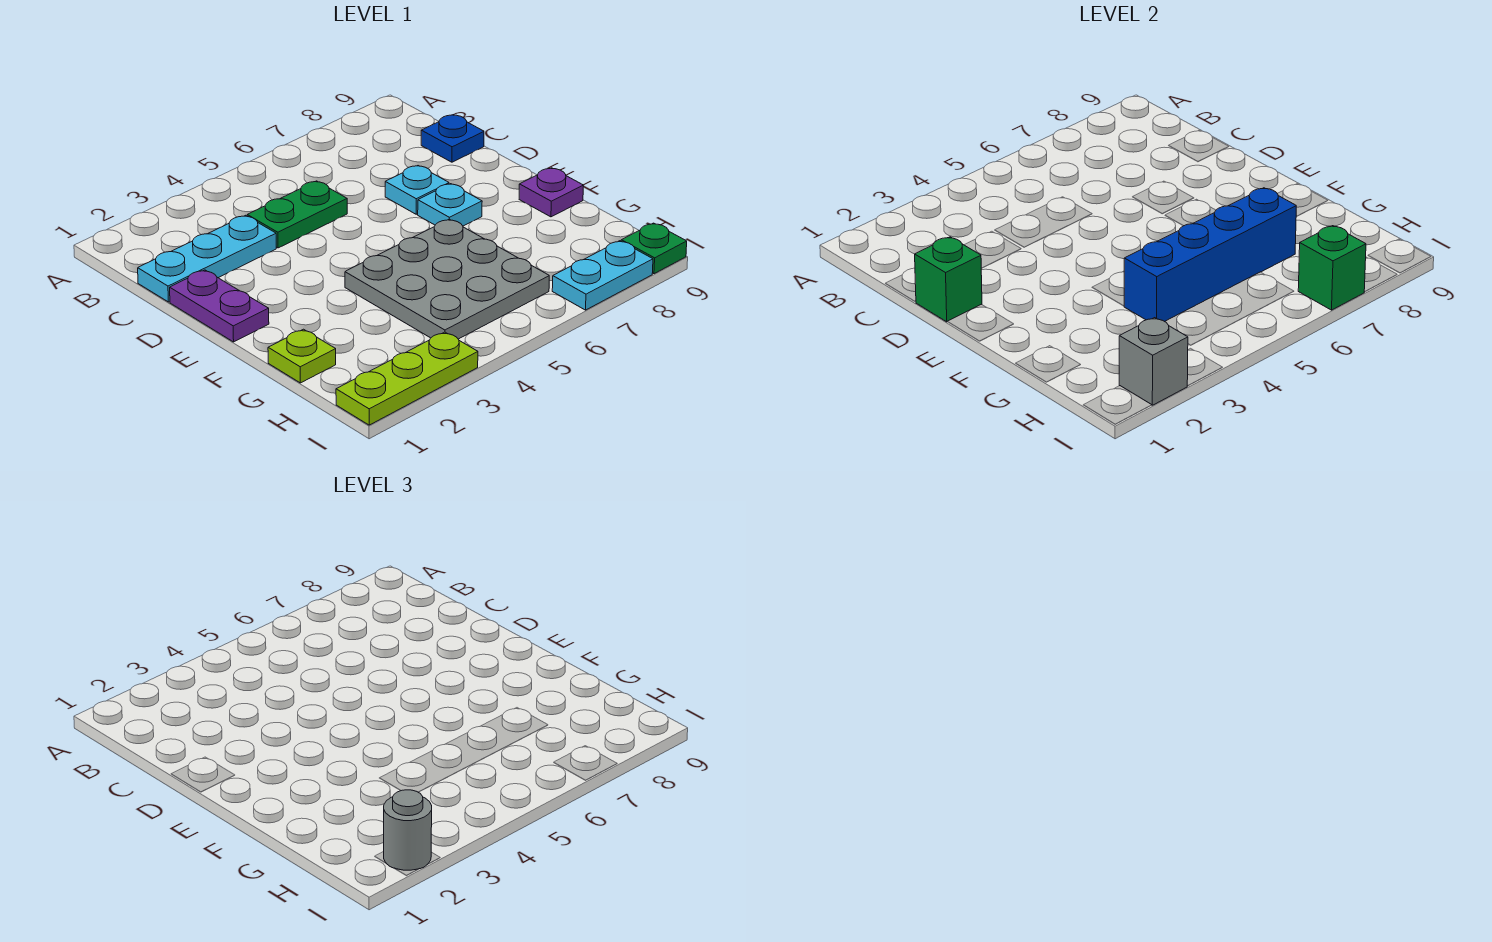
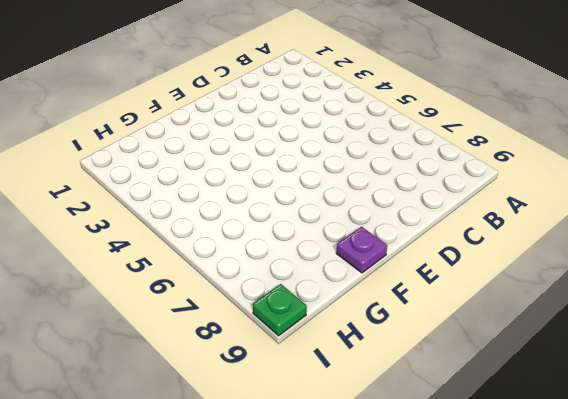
none -> cyan 1x3 plate [138,215,276,302]
none -> green 1x2 plate [247,181,347,248]
none -> blue 1x1 plate [421,115,484,162]

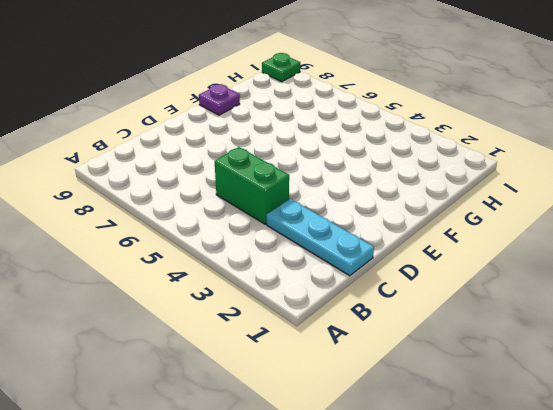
green 1x2 brick [215,147,289,224] -> green 1x2 plate [247,181,347,248]
none -> blue 1x1 plate [421,115,484,162]
none -> purple 1x2 plate [170,270,269,342]
none -> cyan 1x1 plate [385,166,449,214]

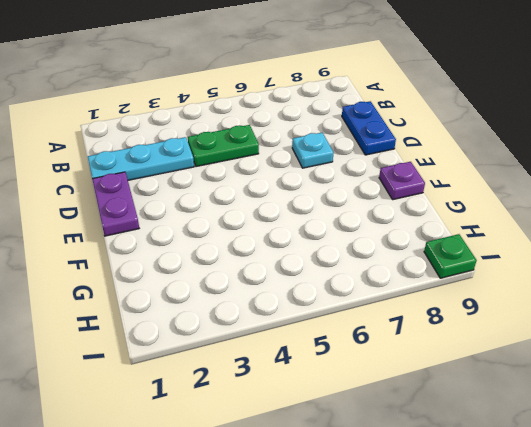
blue 1x2 plate [342,101,396,155] -> blue 1x1 plate [421,115,484,162]
none -> cyan 1x1 plate [418,184,482,226]
none -> grey 3x3 plate [345,219,549,339]
none -> lime 1x1 plate [268,329,336,383]

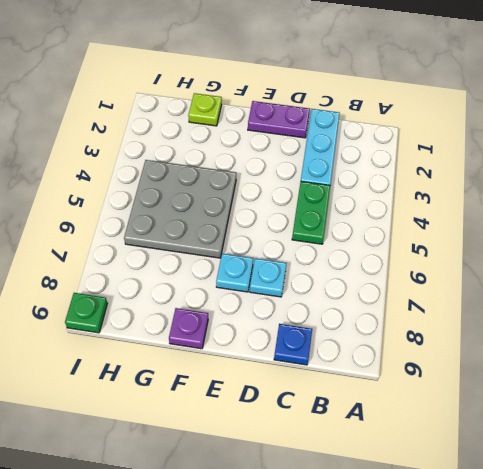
none -> lime 1x3 plate [336,332,478,425]
none -> cyan 1x2 plate [552,241,653,310]
none -> green 1x1 brick [915,237,982,322]

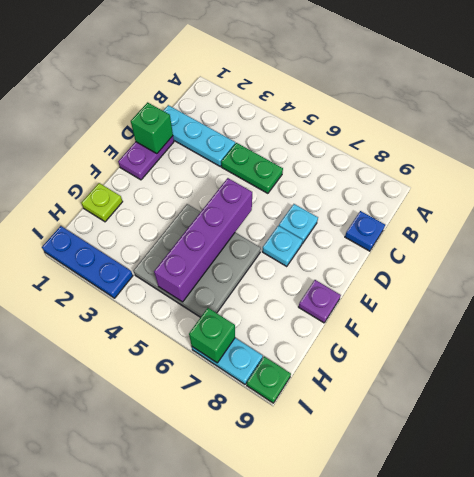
purple 1x4 brick [154,178,252,302] -> blue 1x4 brick [1124,188,1296,322]
blue 1x3 plate [42,226,133,298] -> lime 1x3 plate [336,332,478,425]
none -> grey 1x1 brick [1119,318,1188,405]
none -> grey 1x1 round brick [384,790,432,870]

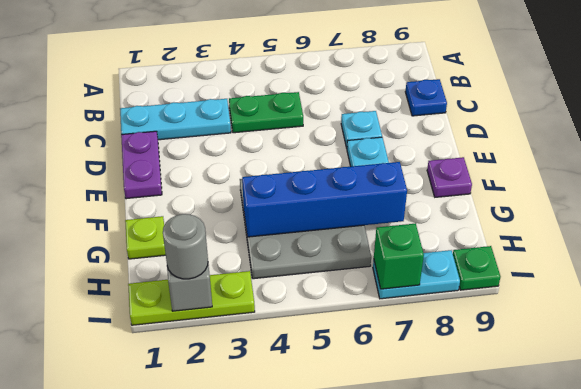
none -> green 1x1 brick [915,237,982,322]

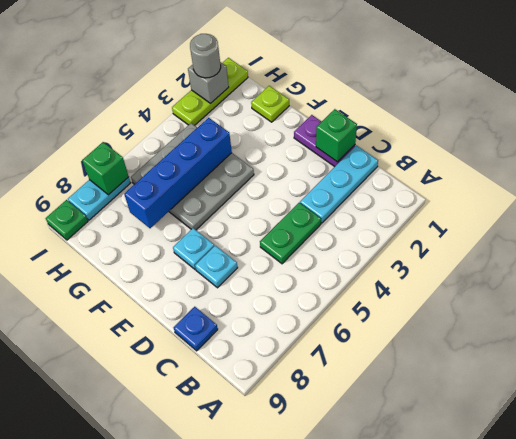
none -> purple 1x1 plate [519,168,583,217]

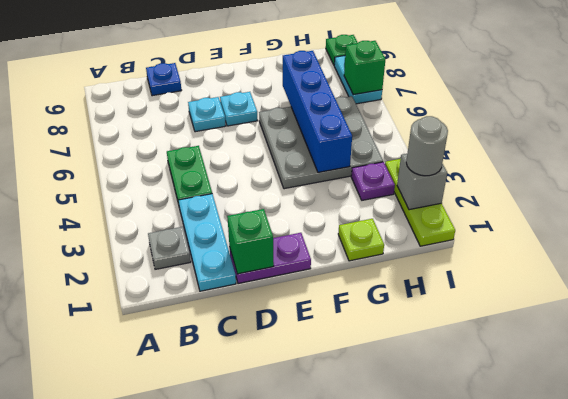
grey 1x1 plate [148,227,191,269] -> none
purple 1x1 plate [351,162,395,200] -> purple 1x1 plate moved to [519,168,583,217]

